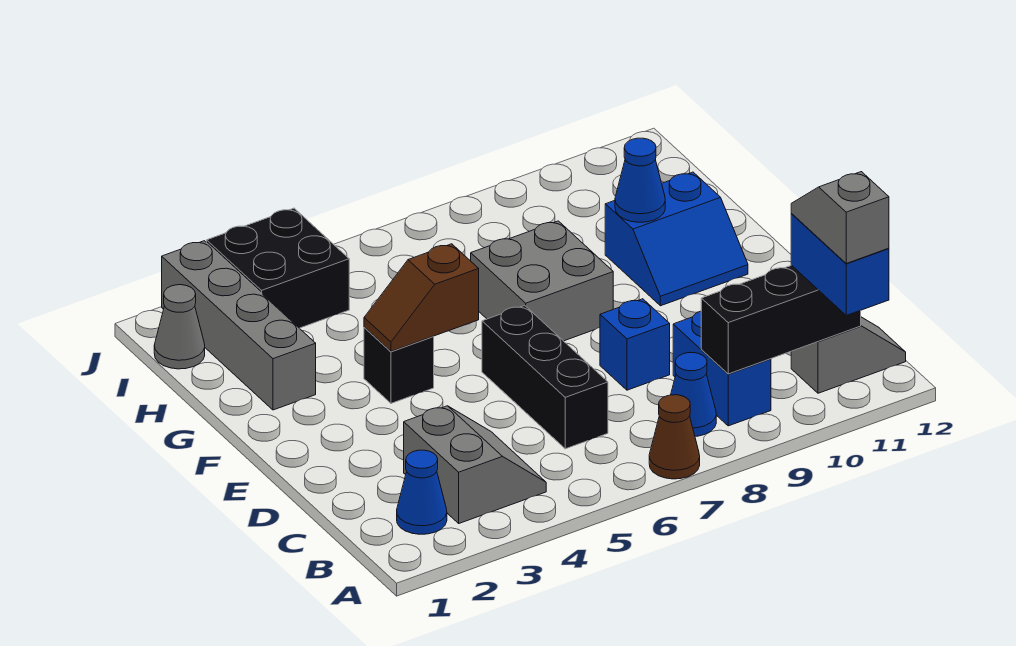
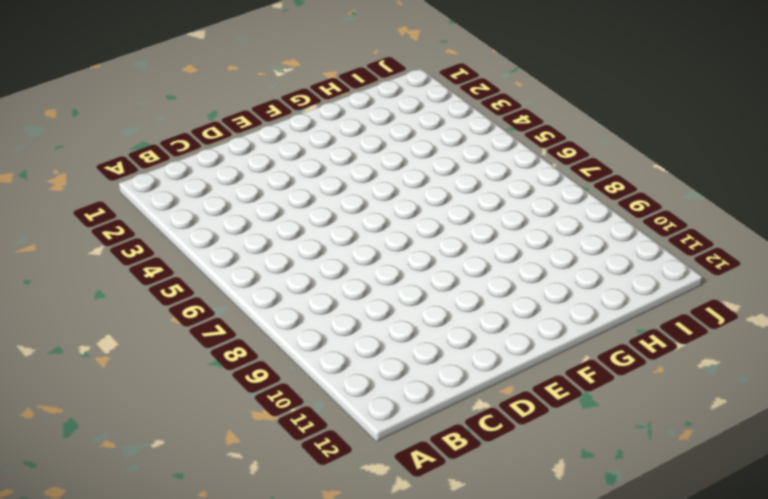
none -> brown 1x1 cone [649,395,700,479]
none -> blue 1x1 cone [397,450,447,534]
none -> grey 2x2 slope [404,406,546,523]

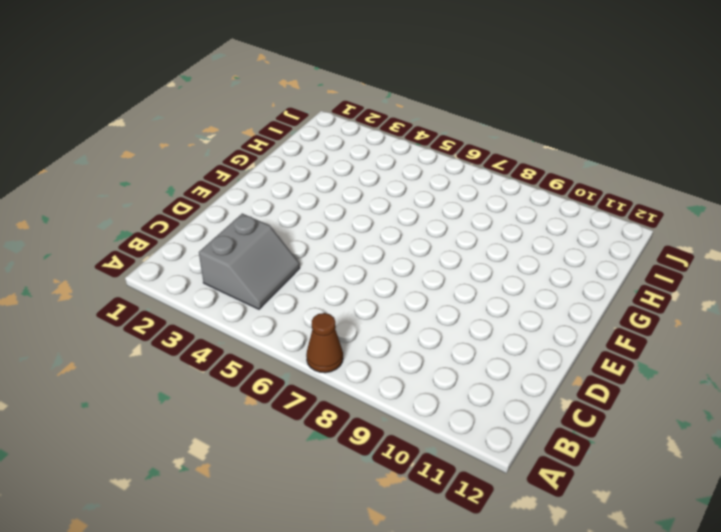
none -> blue 1x1 cone [397,450,447,534]
none -> blue 1x1 cone [671,353,716,436]
none -> blue 1x2 brick [673,311,771,426]

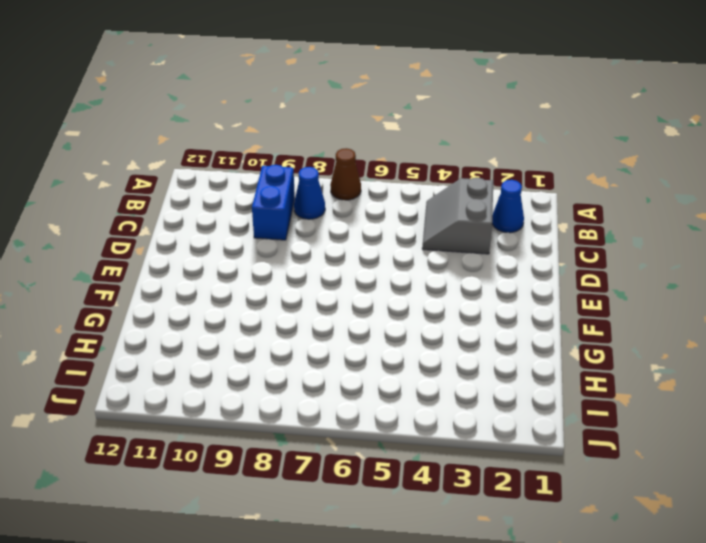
none -> grey 1x2 slope [791,317,906,393]
none -> black 1x3 brick [482,306,608,449]
none -> blue 1x1 brick [600,299,670,390]

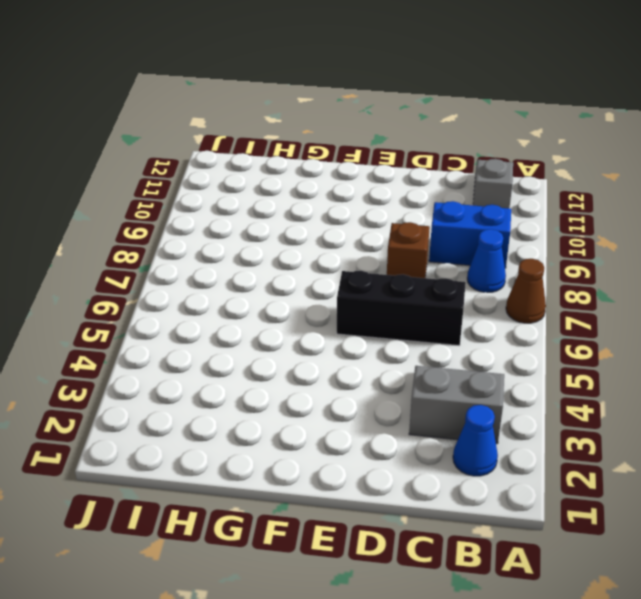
brown 1x1 brick [387,222,430,278] -> blue 1x1 brick [600,299,670,390]
none -> black 1x1 brick [364,327,434,403]
none -> grey 2x2 brick [471,221,613,341]
none -> blue 2x2 slope [605,172,748,306]

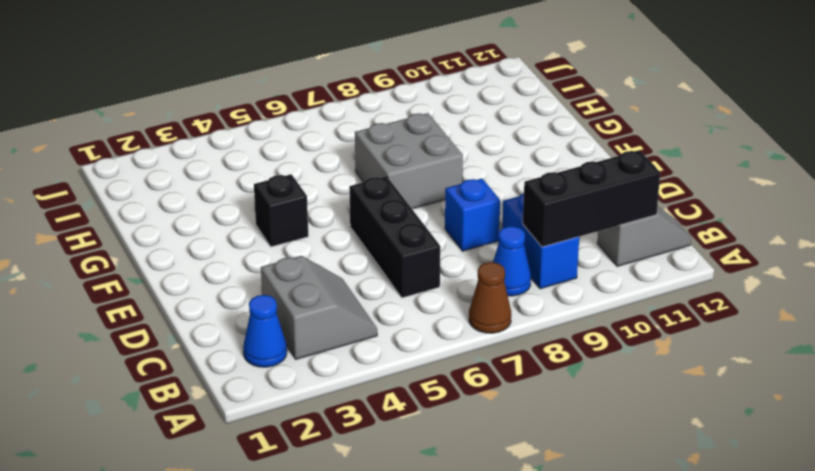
none -> blue 2x2 slope [605,172,748,306]
none -> grey 1x4 brick [162,241,316,410]
none -> grey 1x1 cone [154,285,205,369]

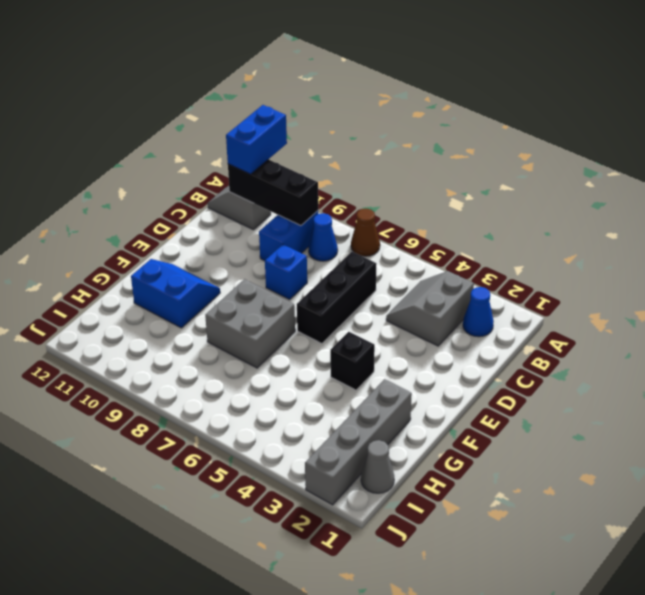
none -> black 2x2 brick [207,208,349,328]
none -> brown 1x2 slope [364,244,479,351]
none -> blue 1x1 cone [615,138,665,222]

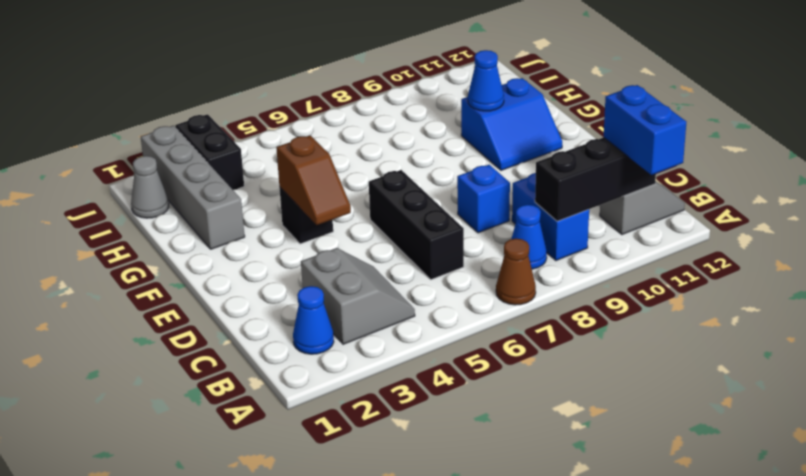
brown 1x2 slope [276,135,351,225] -> brown 1x2 slope turned to [364,244,479,351]
black 1x2 brick [175,114,244,190] -> black 2x2 brick [207,208,349,328]
none -> grey 2x2 brick [471,221,613,341]
none -> grey 1x2 slope [791,172,889,263]

